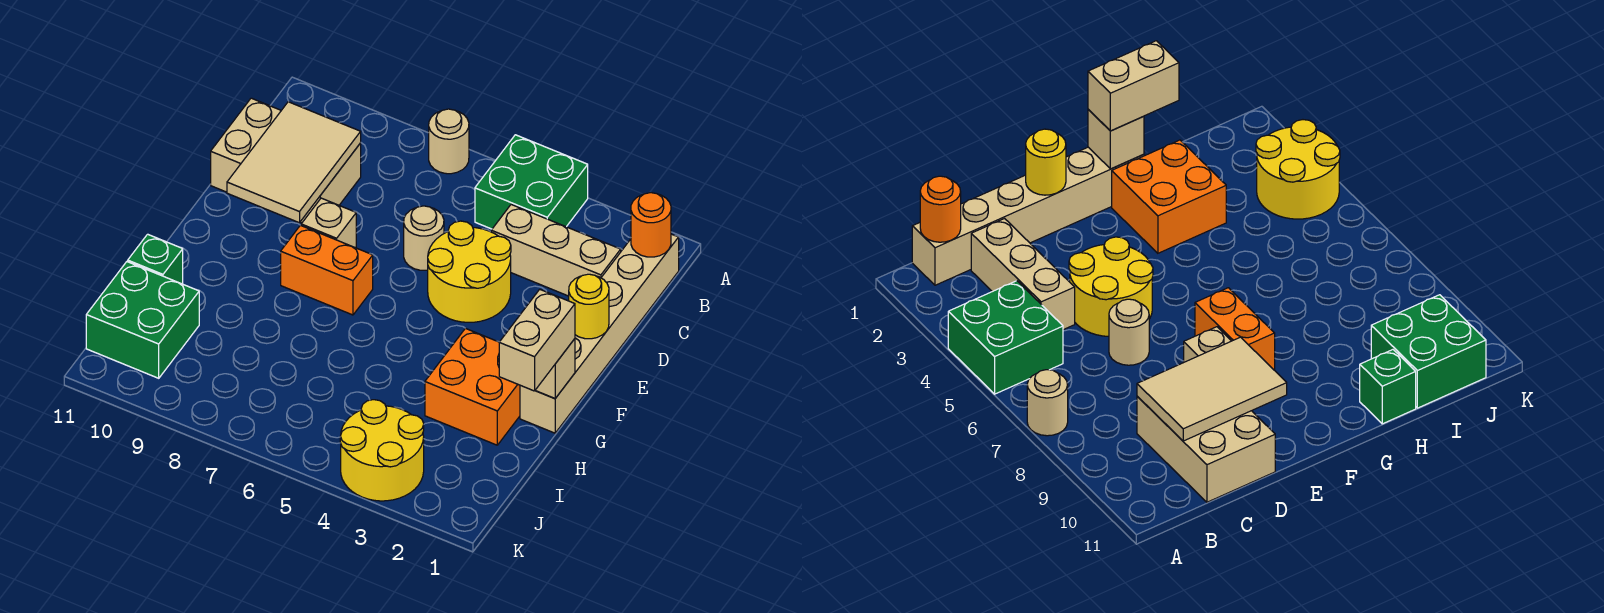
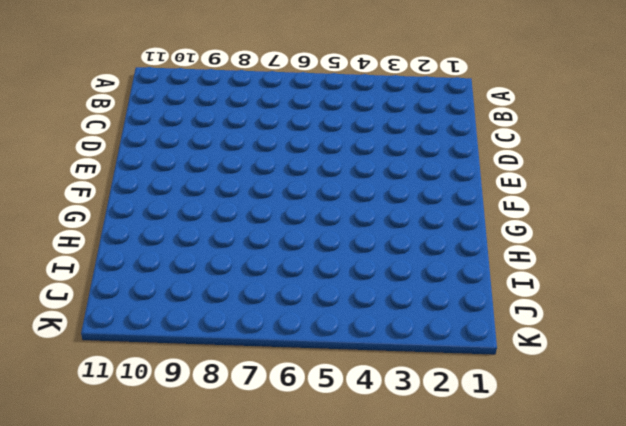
none -> green 2x2 brick [475,135,588,229]
none -> tan 1x1 round brick [429,109,469,174]
none -> tan 1x6 brick [520,234,679,433]

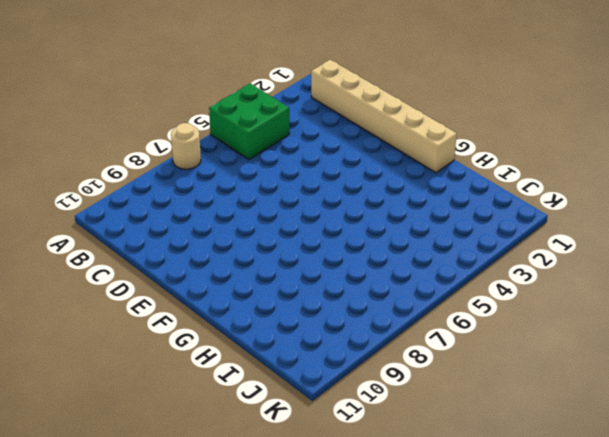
none -> tan 1x3 brick [491,205,621,296]
none -> tan 2x3 brick [211,98,361,223]
none -> yellow 2x2 round brick [428,221,511,322]

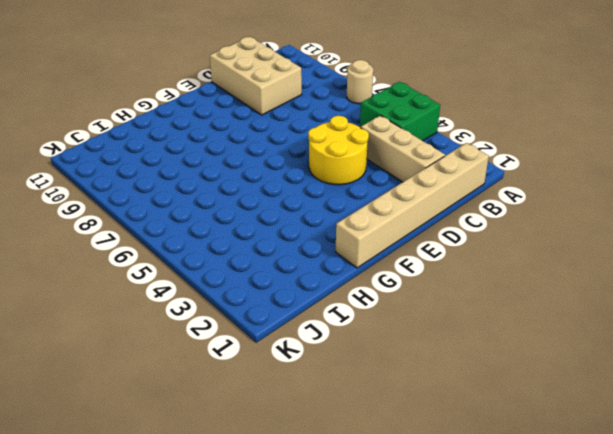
none -> tan 1x1 round brick [404,206,444,270]
none -> tan 1x1 brick [301,198,356,248]
none -> orange 1x2 brick [281,225,373,315]

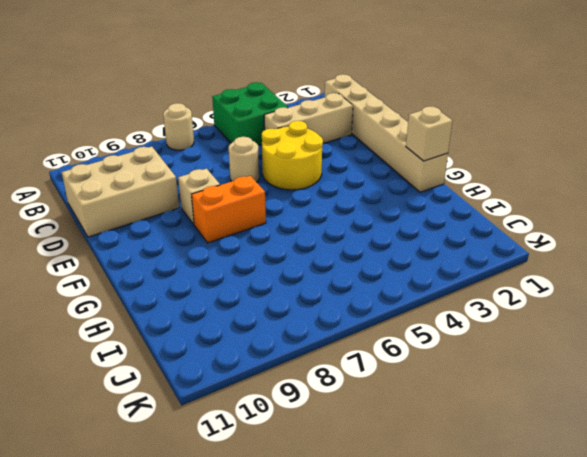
none -> orange 2x2 brick [425,328,520,445]
none -> green 1x1 brick [128,234,183,284]
none -> green 2x2 brick [86,262,199,378]

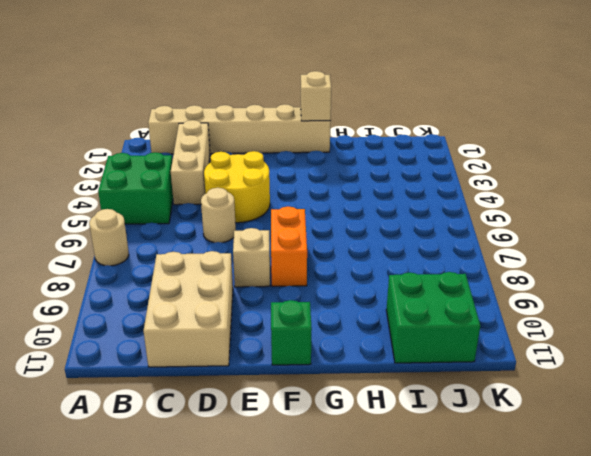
green 1x1 brick [271,300,312,365] -> green 1x1 brick moved to [128,234,183,284]
none -> orange 2x2 brick [425,328,520,445]
none -> yellow 2x2 round brick [340,400,424,501]
none -> orange 1x1 round brick [631,193,671,257]

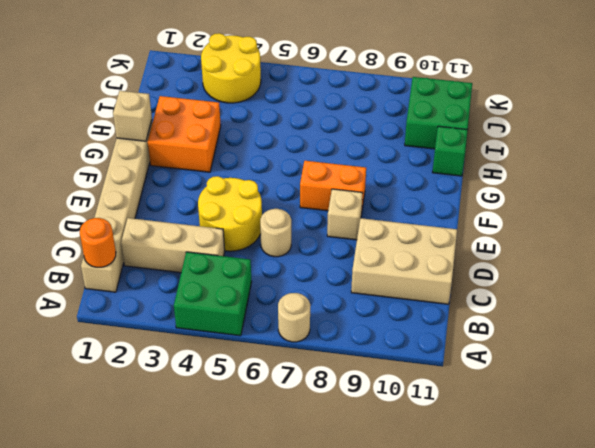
none -> tan 2x3 tile [227,102,361,223]
none -> yellow 1x1 round brick [569,274,609,339]
none -> tan 1x2 brick [499,289,575,391]

